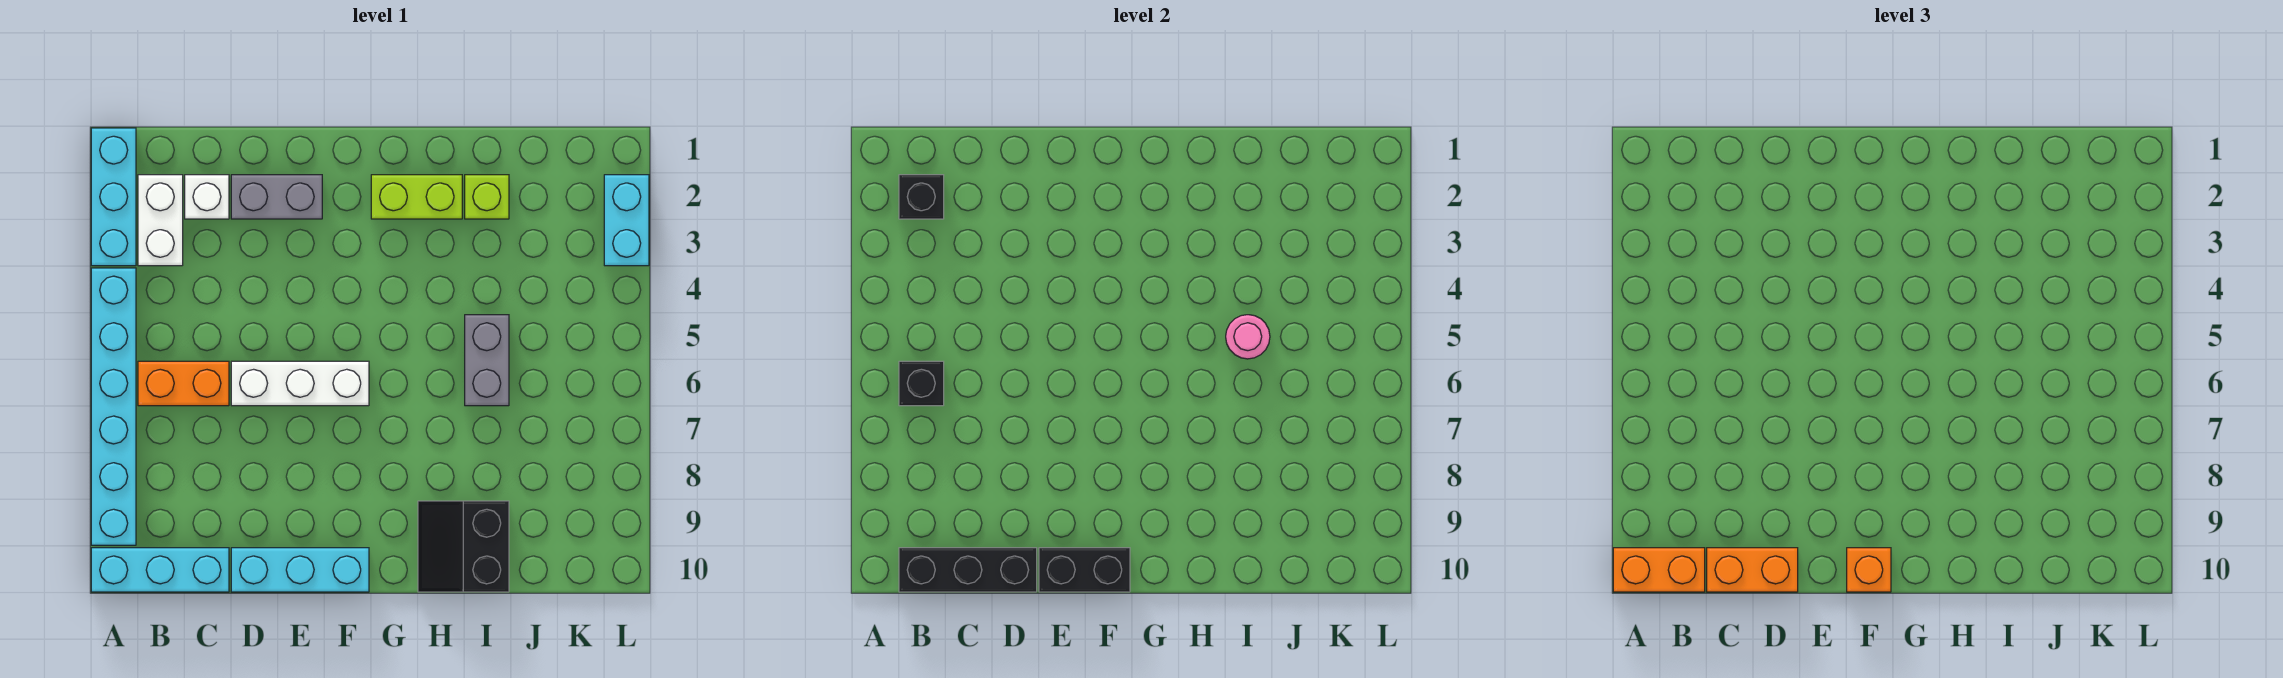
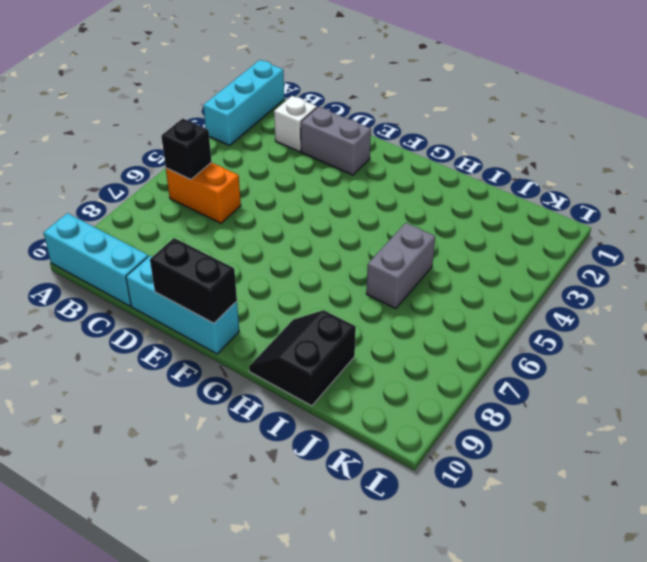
none -> cyan 1x6 brick [91,268,136,545]
none -> white 1x2 brick [138,175,183,266]
none -> white 1x3 brick [231,361,369,406]

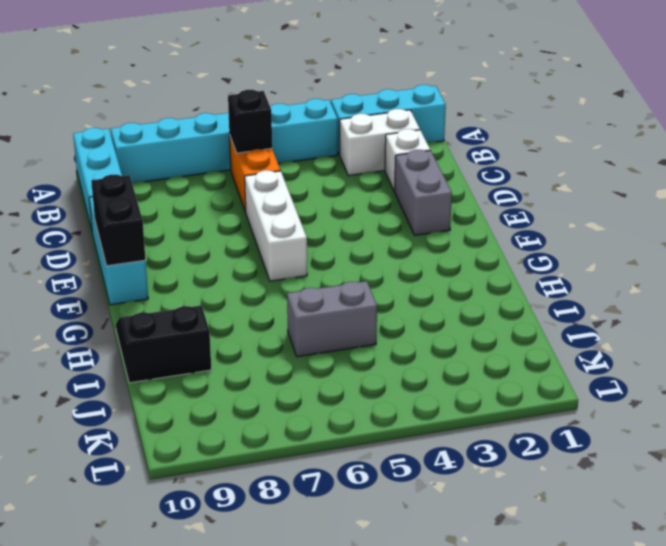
none -> lime 1x2 brick [371,175,462,219]
none -> lime 1x1 brick [465,175,509,219]
none -> cyan 1x2 brick [604,175,649,266]

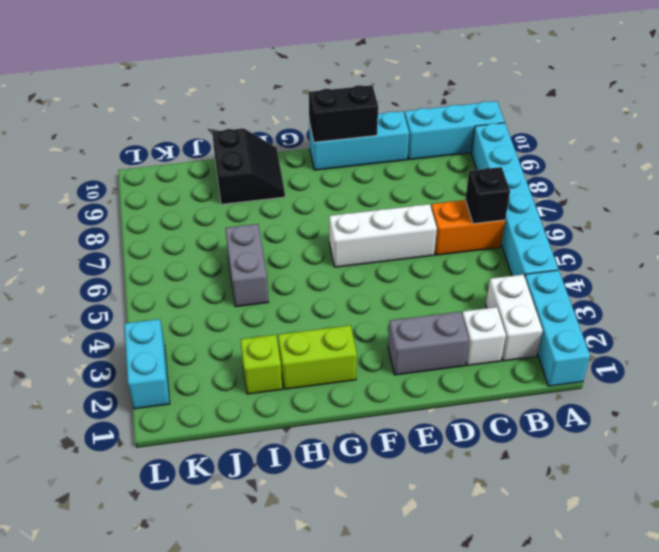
none -> black 1x1 brick [899,175,944,219]
none -> black 1x3 brick [899,548,1037,592]
none -> pink 1x1 round brick [1226,315,1270,359]

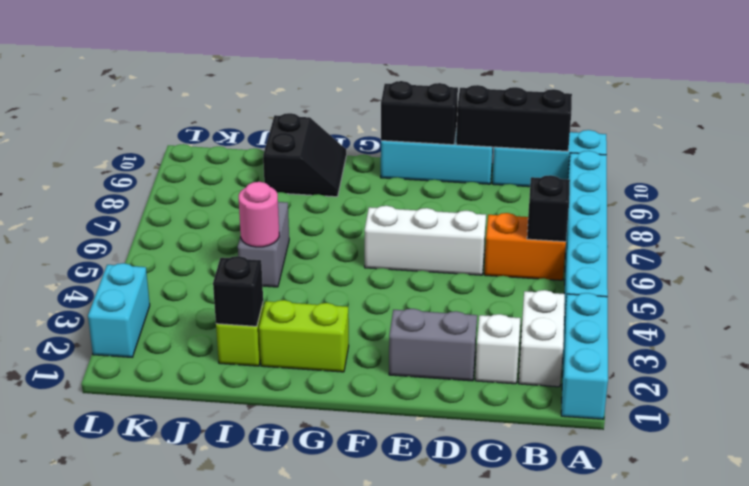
black 1x1 brick [213,256,263,326] -> black 1x1 brick moved to [899,175,944,219]
none -> orange 1x2 brick [1613,548,1705,592]
none -> orange 1x2 brick [1707,548,1798,592]
none -> orange 1x1 brick [1847,548,1891,592]

